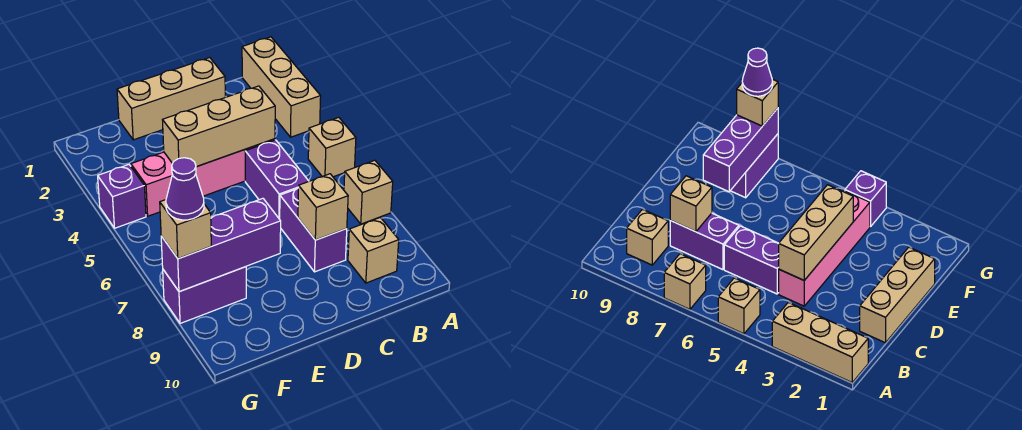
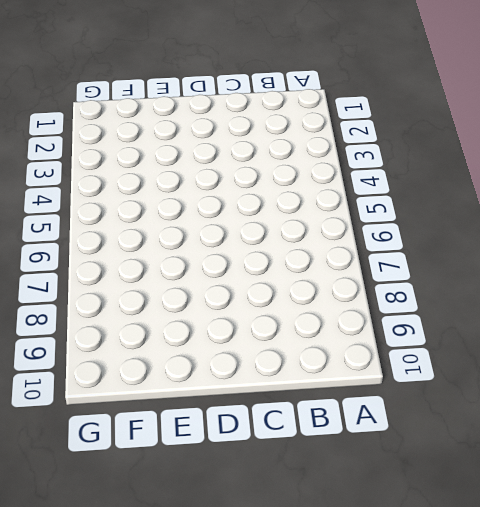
none -> tan 1x3 brick [242,37,321,137]
none -> tan 1x1 brick [308,117,356,177]
none -> tan 1x1 brick [344,160,393,224]

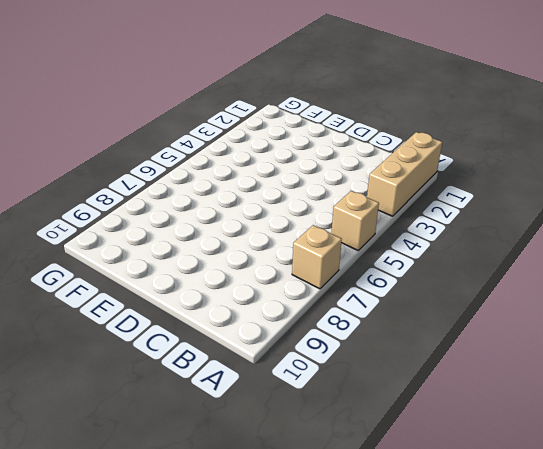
none -> tan 1x1 brick [348,217,399,283]
none -> tan 1x3 brick [117,58,225,140]
none -> pink 1x4 brick [131,139,275,216]

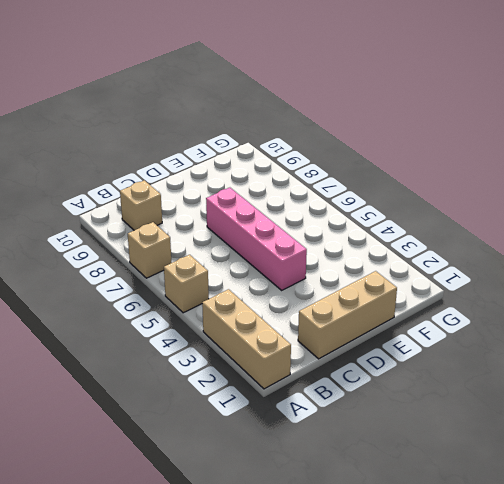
pink 1x4 brick [206,188,307,290] -> pink 1x4 brick turned to [131,139,275,216]
none -> purple 1x2 brick [245,140,309,219]
none -> purple 1x2 brick [280,189,347,272]
none -> purple 1x2 brick [163,267,246,323]

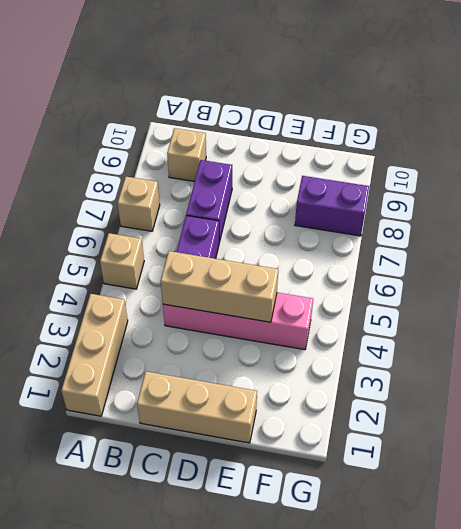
none -> purple 1x1 brick [98,165,146,228]
none -> tan 1x1 brick [298,174,348,240]
none -> purple 1x3 brick [161,198,281,292]

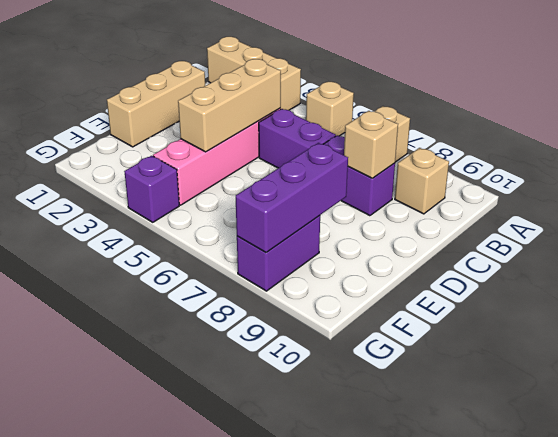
none -> tan 1x1 brick [160,200,211,259]
none -> purple 1x1 cone [166,158,204,220]

